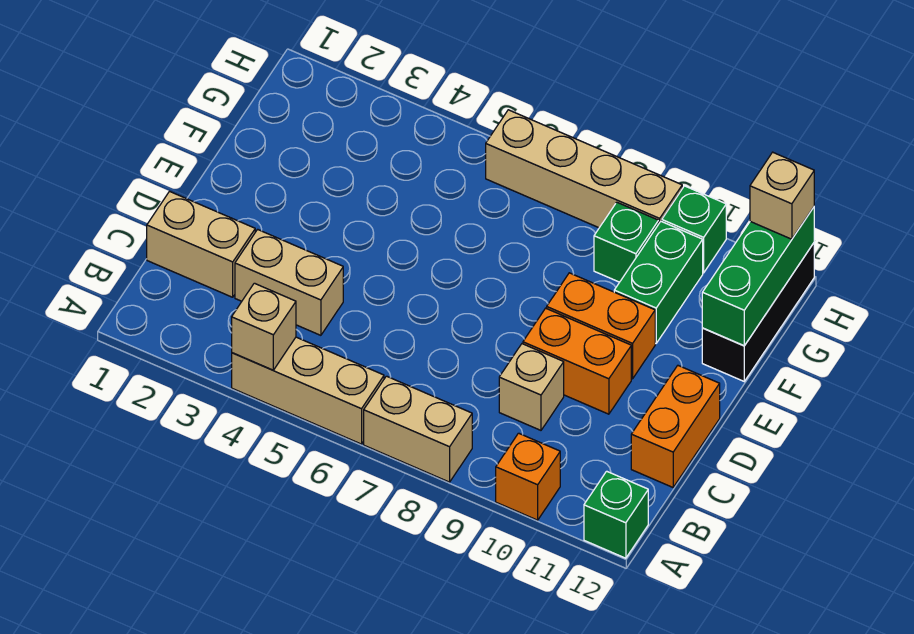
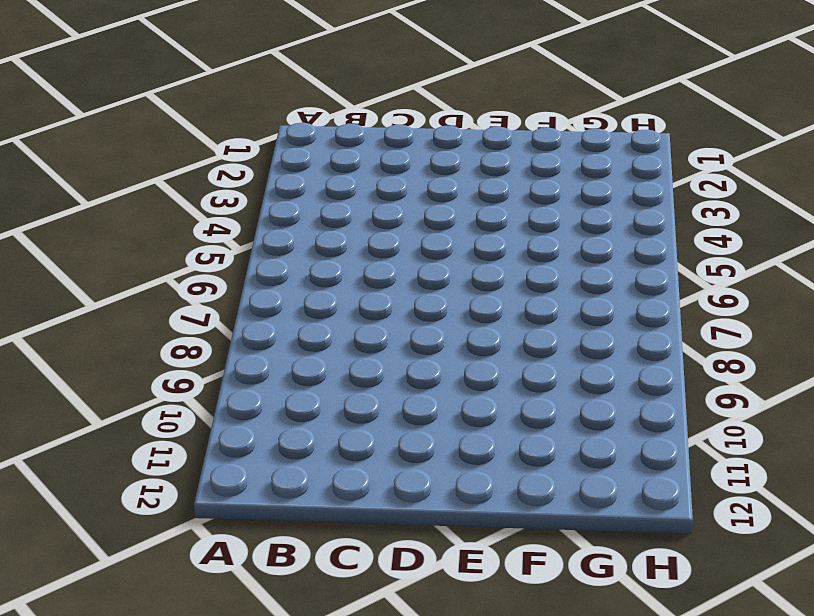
none -> tan 1x3 brick [232,337,384,444]
none -> tan 1x2 brick [364,376,472,482]
none -> orange 1x1 brick [496,433,560,520]

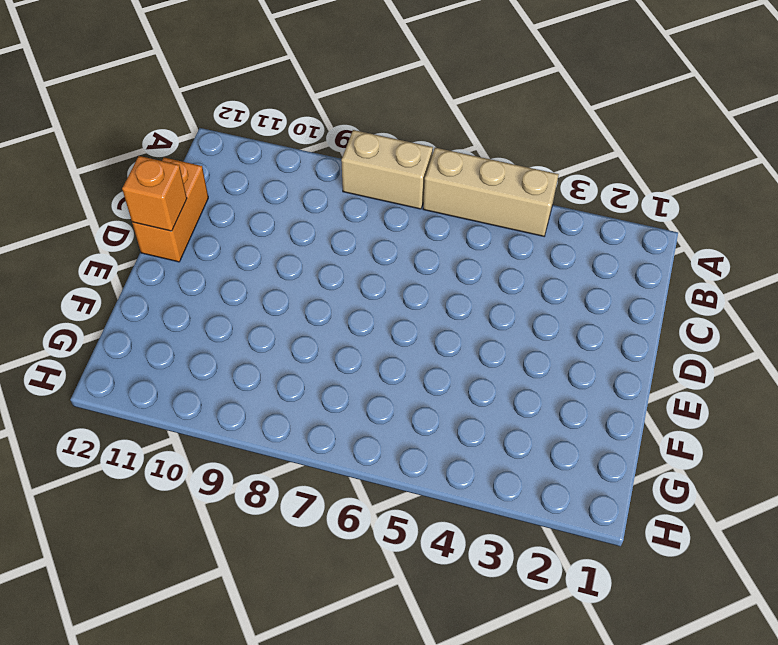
orange 1x1 brick [122,156,187,231] -> orange 1x1 brick moved to [496,433,560,520]
none -> green 1x1 brick [584,471,648,558]
none -> tan 1x2 brick [147,191,255,297]
none -> tan 1x2 brick [235,229,343,335]

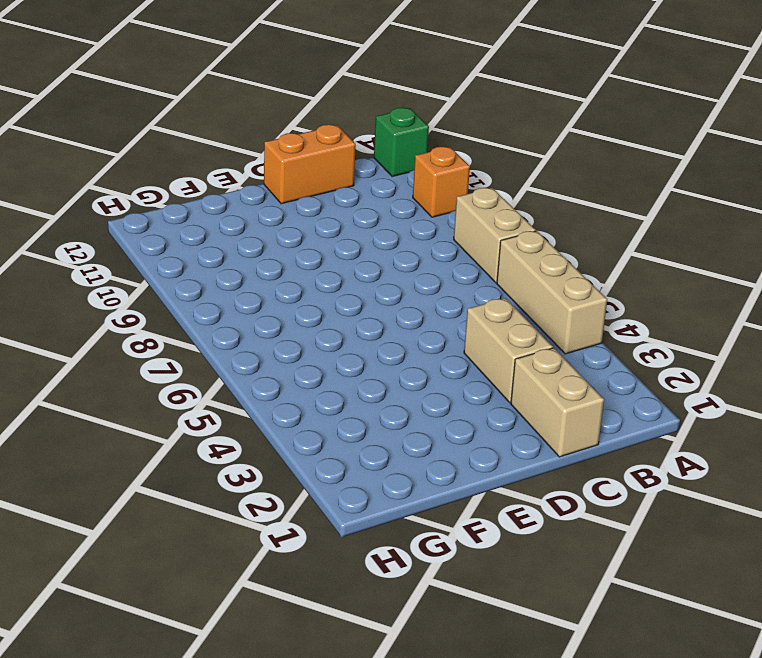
none -> tan 1x1 brick [499,344,564,430]
none -> orange 1x2 brick [523,308,631,414]
none -> orange 1x2 brick [547,273,655,379]

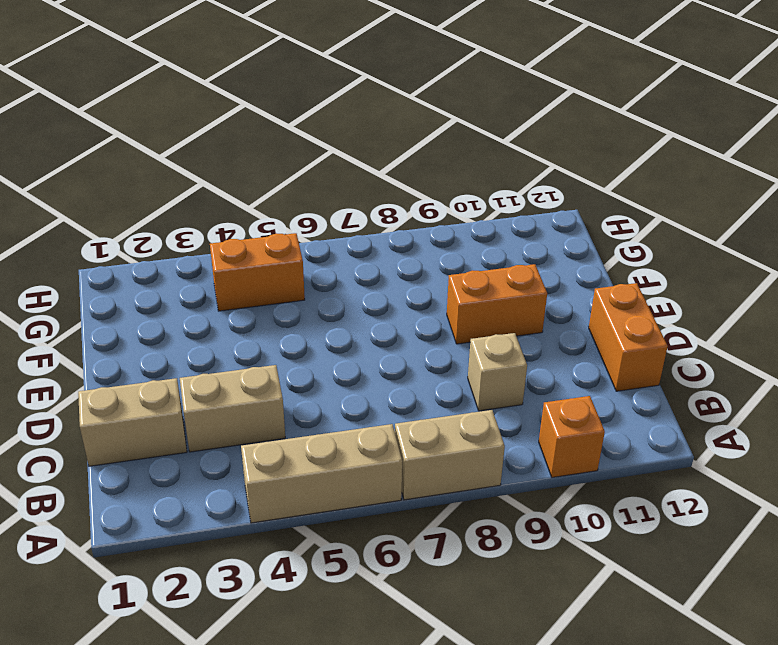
orange 1x2 brick [210,233,305,311] -> orange 1x2 brick moved to [523,308,631,414]
none -> green 1x1 brick [584,471,648,558]
none -> green 1x2 brick [614,221,703,343]
none -> black 1x3 brick [702,243,814,381]

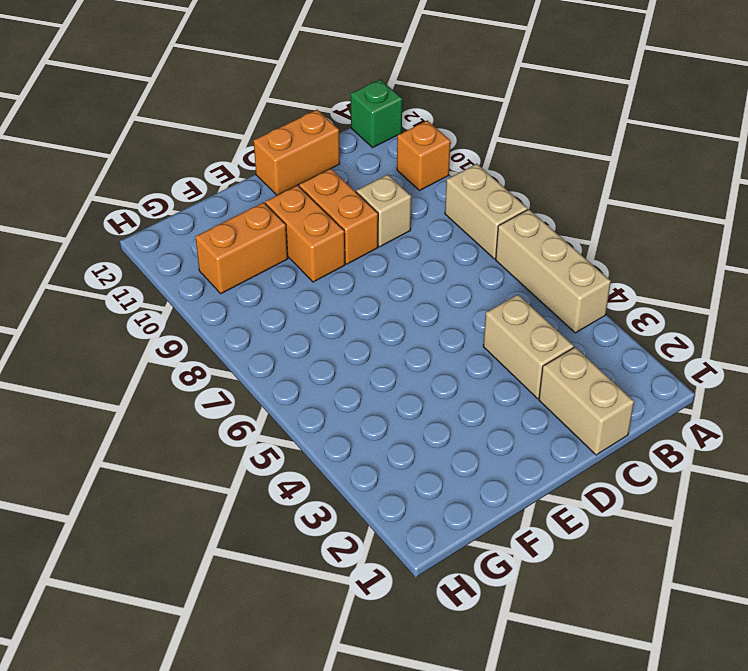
orange 1x2 brick [196,202,288,294] -> green 1x2 brick [614,221,703,343]
none -> black 1x3 brick [702,243,814,381]
none -> green 1x1 brick [594,202,659,282]
none -> tan 1x4 brick [486,110,682,228]

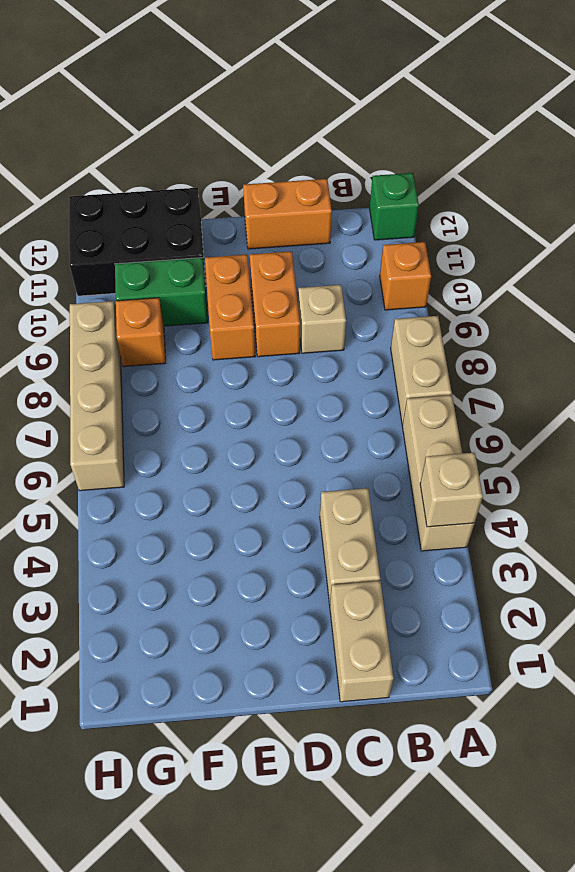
black 2x3 brick [69,188,205,296] -> black 1x3 brick [702,243,814,381]
orange 1x1 brick [116,298,166,367] -> green 1x1 brick [594,202,659,282]
none -> green 1x1 brick [662,186,726,273]
none -> green 1x3 brick [702,207,814,346]
none -> tan 1x1 brick [750,152,814,239]

